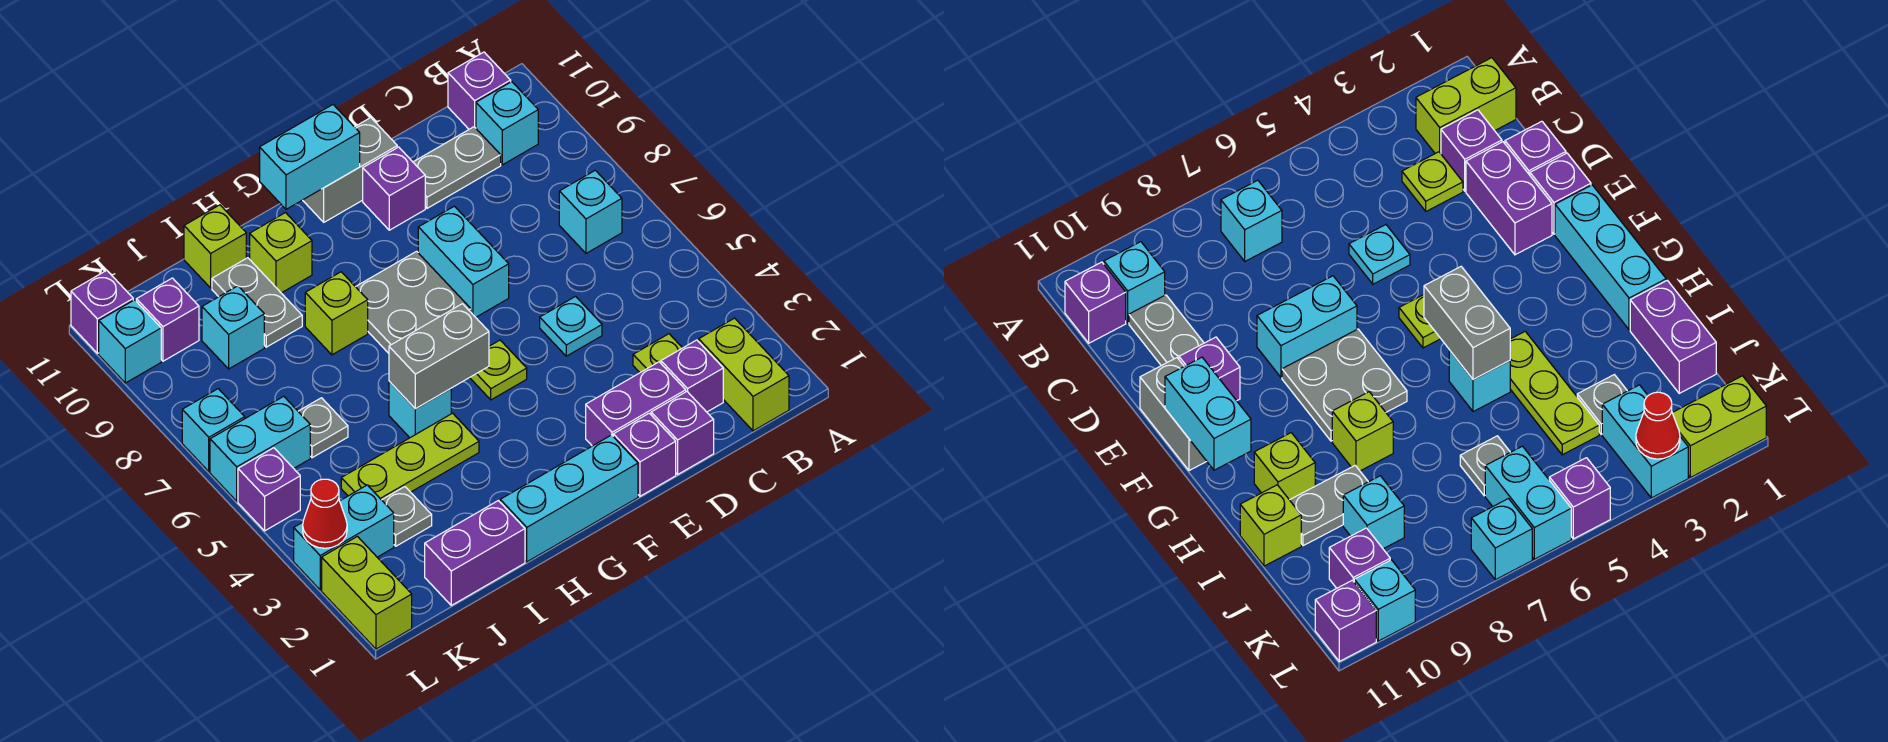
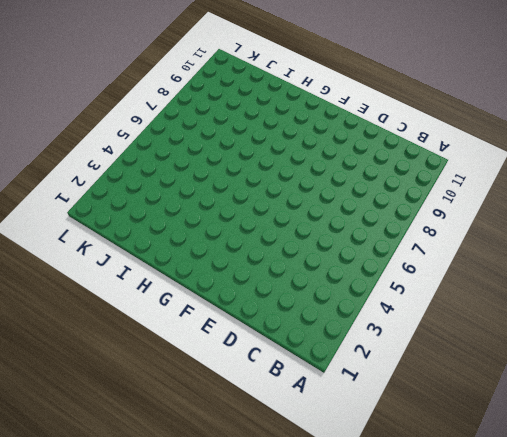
none -> lime 1x2 brick [699,318,789,431]
none -> cyan 1x1 brick [559,170,622,253]
none -> cyan 1x1 brick [476,82,538,165]
none -> purple 1x1 brick [448,52,511,129]

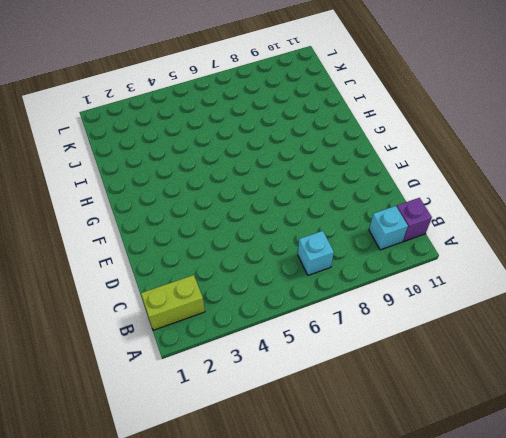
none -> purple 1x1 brick [661,340,723,412]
none -> lime 1x1 plate [633,334,682,373]
none -> grey 1x2 plate [413,127,501,208]
none -> purple 1x1 brick [651,392,714,474]

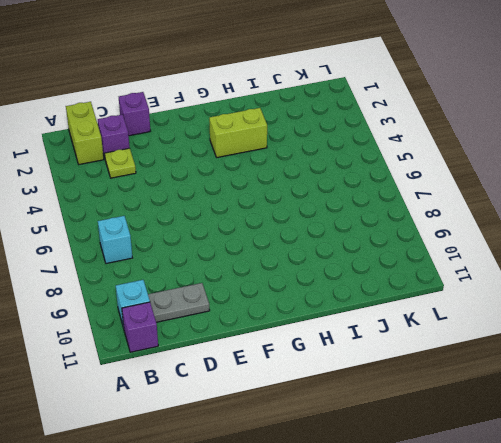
lime 1x2 brick [209,108,267,157] -> lime 1x2 brick turned to [322,536,412,649]
none -> purple 1x2 brick [586,362,686,446]
none -> cyan 1x1 plate [540,296,602,356]
none -> purple 1x1 brick [613,413,676,496]
none -> cyan 1x2 brick [418,206,509,317]

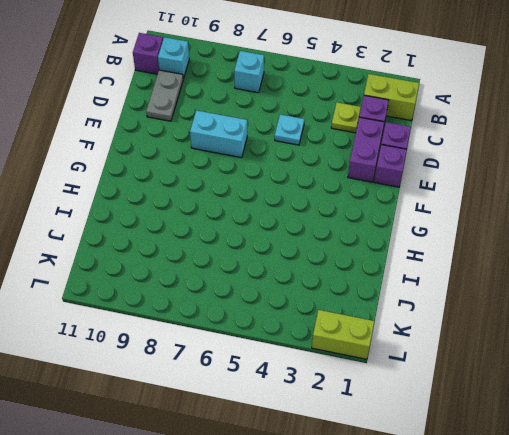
none -> purple 1x1 brick [363,147,425,230]
none -> grey 1x2 brick [303,118,397,222]
none -> cyan 1x3 brick [500,435,638,562]
none -> lime 1x1 plate [470,340,527,400]

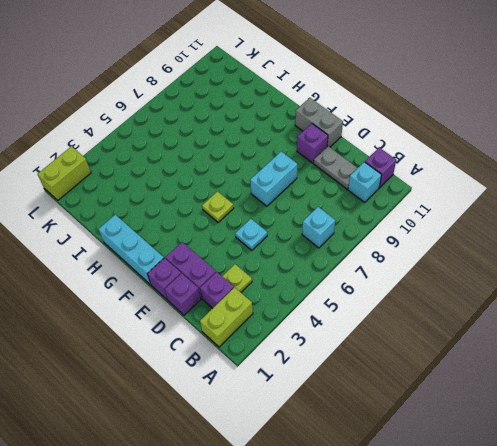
none -> grey 2x2 plate [356,251,471,353]
none -> lime 1x3 plate [341,413,479,500]
none -> cyan 1x1 brick [389,381,451,438]
none -> lime 1x1 brick [305,272,368,355]

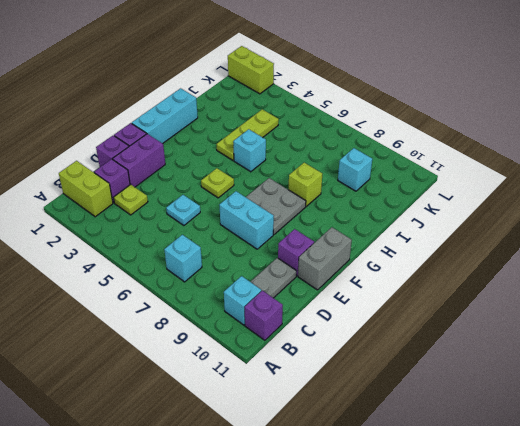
none -> lime 1x1 brick [250,213,312,293]
none -> purple 1x2 brick [425,501,525,605]
none -> grey 1x2 plate [212,258,302,347]
none -> lime 1x1 brick [184,205,246,288]

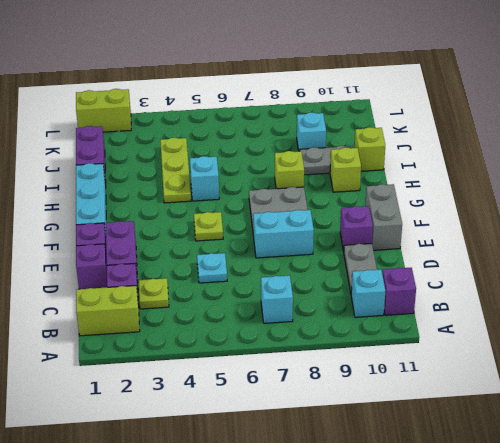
none -> grey 1x1 plate [382,487,432,546]
none -> grey 1x1 plate [298,398,348,458]
none -> cyan 1x2 brick [294,485,394,590]
none -> cyan 1x2 brick [210,396,310,501]

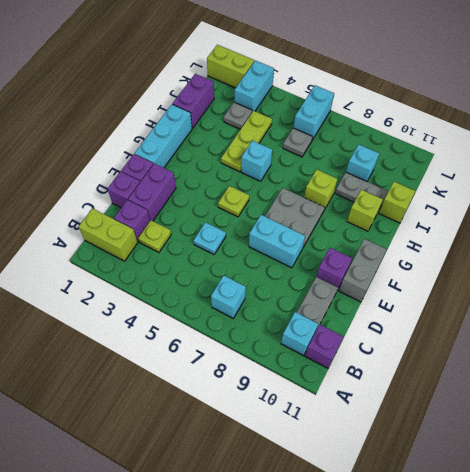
none -> purple 1x1 brick [136,278,199,361]
none -> purple 1x1 brick [238,448,300,531]
none -> cyan 1x1 brick [182,389,245,472]
none -> cyan 1x1 brick [99,300,161,383]

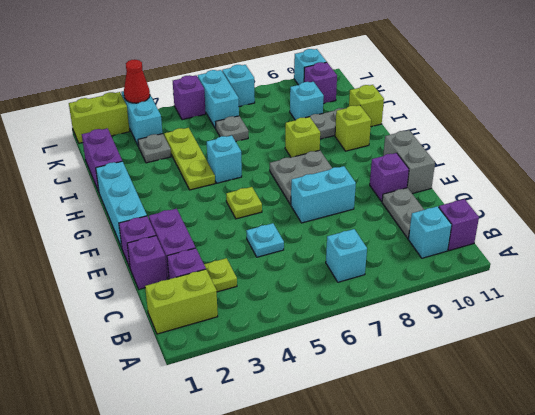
none -> purple 1x1 brick [71,270,133,353]
none -> cyan 1x2 brick [260,105,360,209]
none -> grey 1x2 brick [389,304,489,409]

